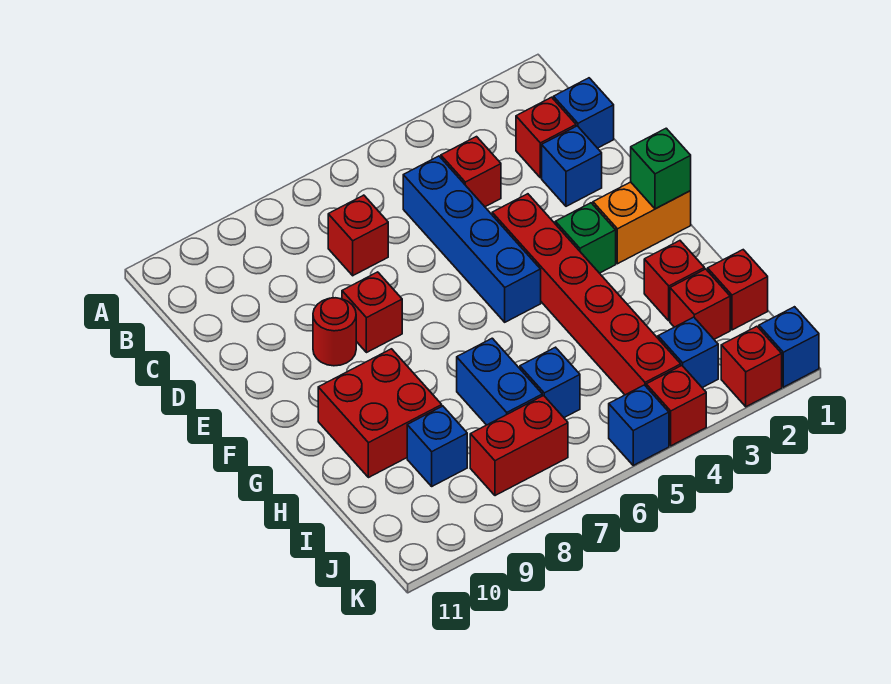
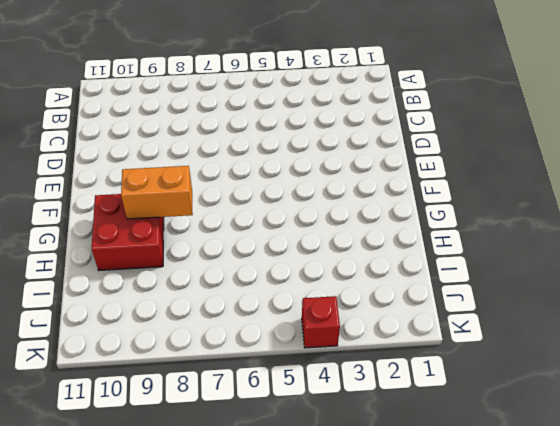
orange 1x2 brick [121,166,193,219] -> orange 1x2 brick moved to [593,182,691,264]
none -> blue 1x1 brick [553,78,614,148]
none -> red 1x1 brick [516,97,576,178]
none -> red 1x1 brick [441,137,501,207]

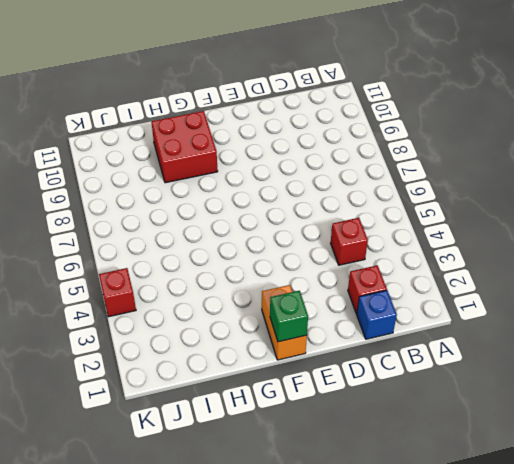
none -> blue 1x4 brick [403,156,541,322]
none -> red 1x1 brick [328,195,388,276]
none -> blue 1x1 brick [542,126,602,206]

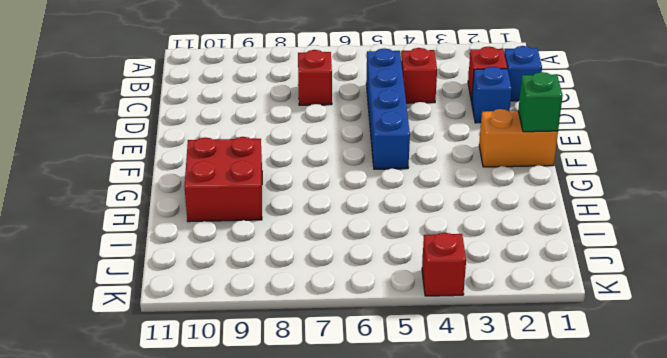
none -> red 1x6 brick [492,194,681,395]
none -> red 1x1 brick [342,272,402,353]
none -> red 1x1 round brick [313,298,356,366]

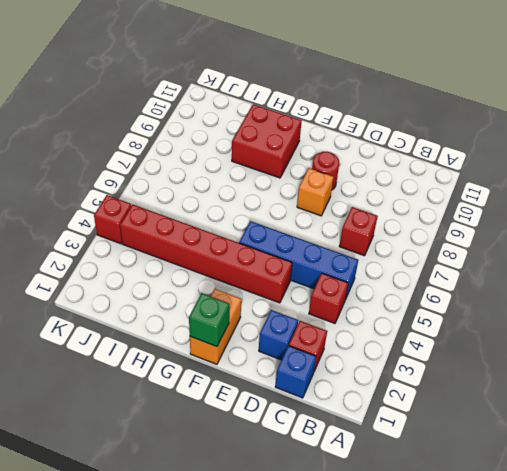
orange 1x1 brick [297,168,333,216] -> red 1x1 brick [342,272,402,353]
none -> green 1x1 brick [555,203,616,273]
none -> red 1x1 brick [644,241,705,321]
none -> blue 1x2 brick [457,338,542,425]

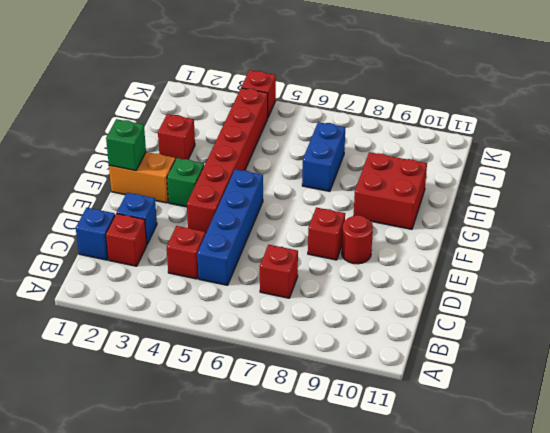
none -> red 1x1 brick [708,250,768,330]
none -> red 1x1 brick [670,269,730,339]
none -> blue 1x1 brick [520,347,580,418]

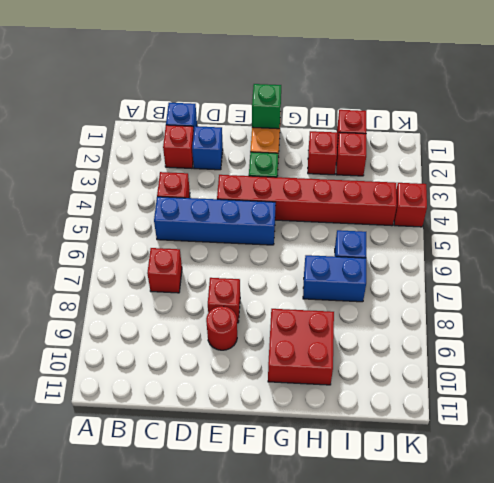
none -> blue 1x1 brick [407,406,467,486]
none -> blue 1x1 brick [658,317,718,388]
none -> red 1x2 brick [470,396,568,496]

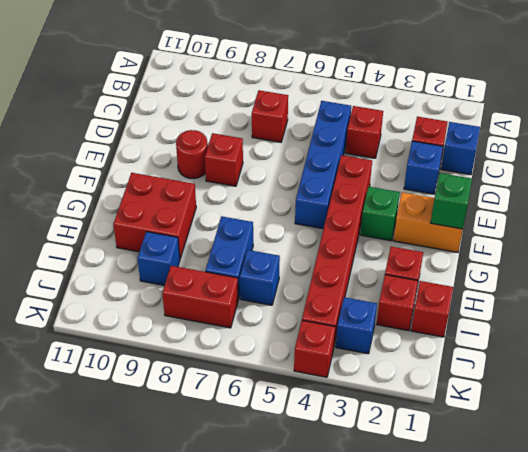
none -> blue 1x1 brick [759,307,819,387]
none -> red 1x1 brick [721,326,782,407]
none -> blue 1x1 brick [609,385,669,465]

